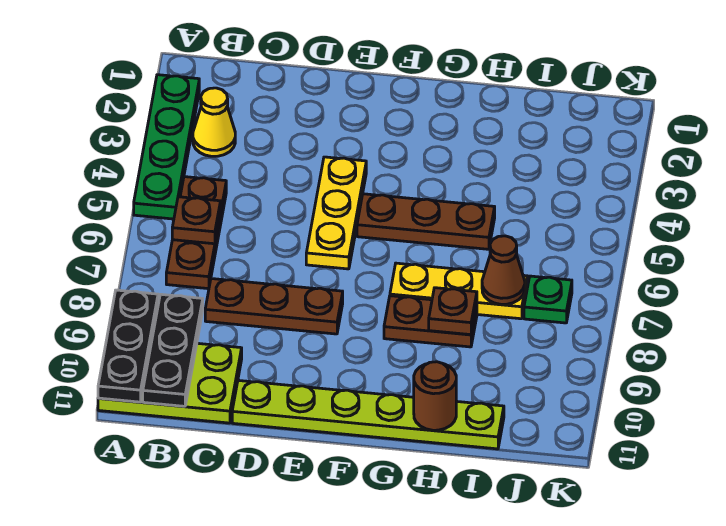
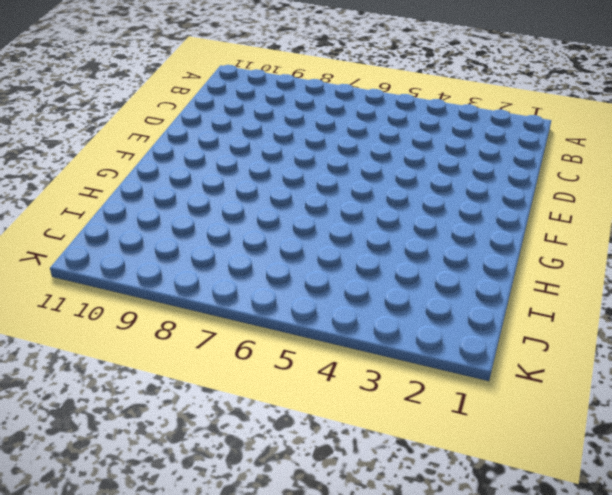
none -> green 1x4 plate [134,75,199,219]
none -> lime 2x3 plate [98,343,242,423]
none -> yellow 1x1 cone [193,88,235,156]

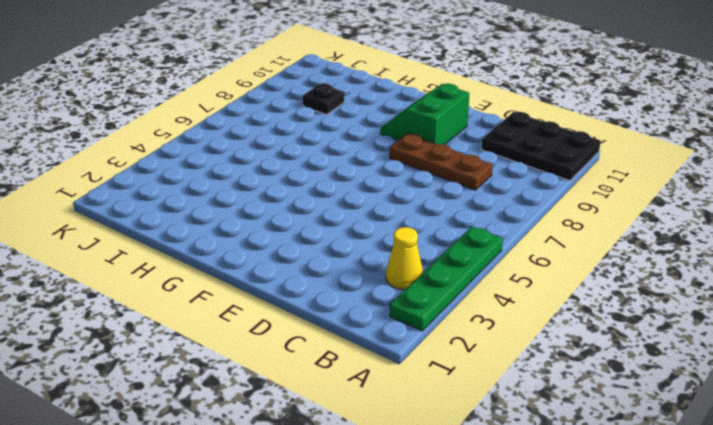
black 2x3 plate [481,112,601,181] -> lime 2x3 plate [98,343,242,423]
green 2x2 slope [380,84,470,145] -> none
black 1x1 plate [303,83,344,115] -> none
none -> brown 1x3 plate [166,177,226,289]
none -> lime 1x6 plate [232,380,504,449]
none -> yellow 1x3 plate [306,157,366,269]

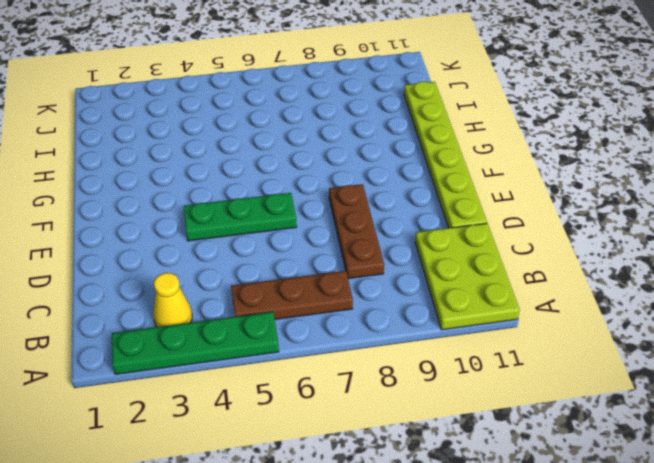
green 1x3 plate [184,193,297,241] -> yellow 1x3 plate [306,157,366,269]
none -> brown 1x3 plate [357,194,495,249]
none -> yellow 1x3 plate [390,263,527,319]
none -> brown 1x2 plate [384,296,477,347]

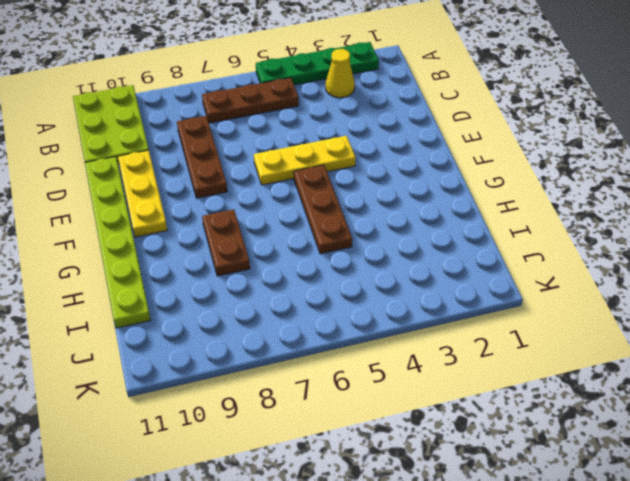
yellow 1x3 plate [118,150,167,237] -> yellow 1x3 plate moved to [390,263,527,319]
none -> green 1x1 plate [524,276,572,323]
none -> black 1x3 plate [98,290,158,402]
none -> brown 1x1 plate [172,197,221,244]

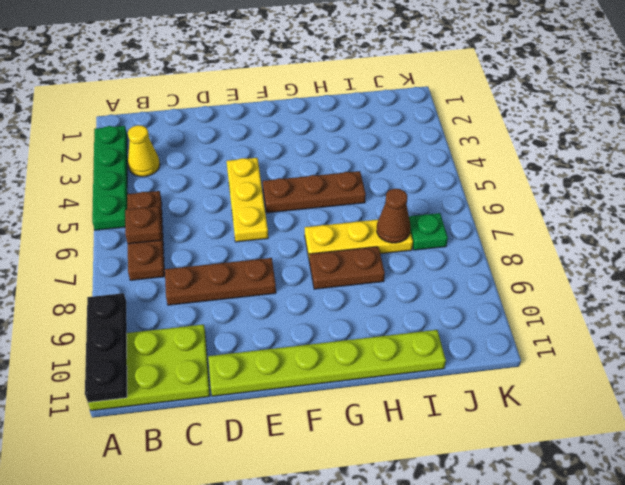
none -> black 1x3 plate [143,294,203,406]
none -> brown 1x1 plate [429,288,477,335]
none -> brown 1x1 round brick [414,362,456,430]

